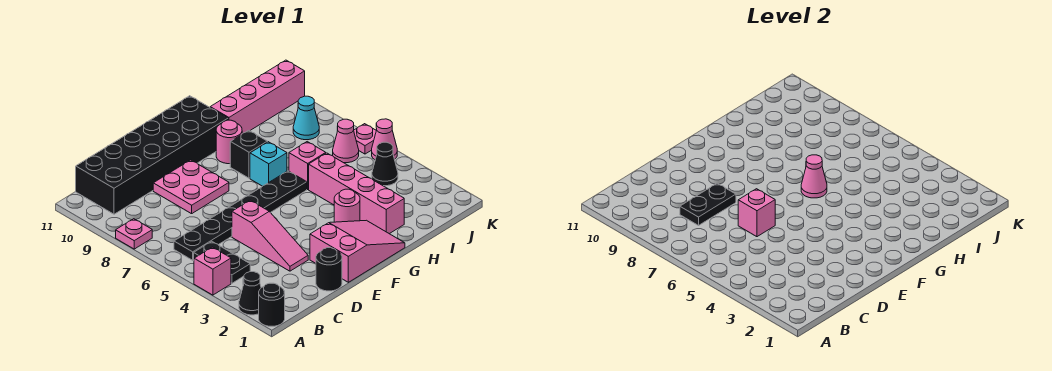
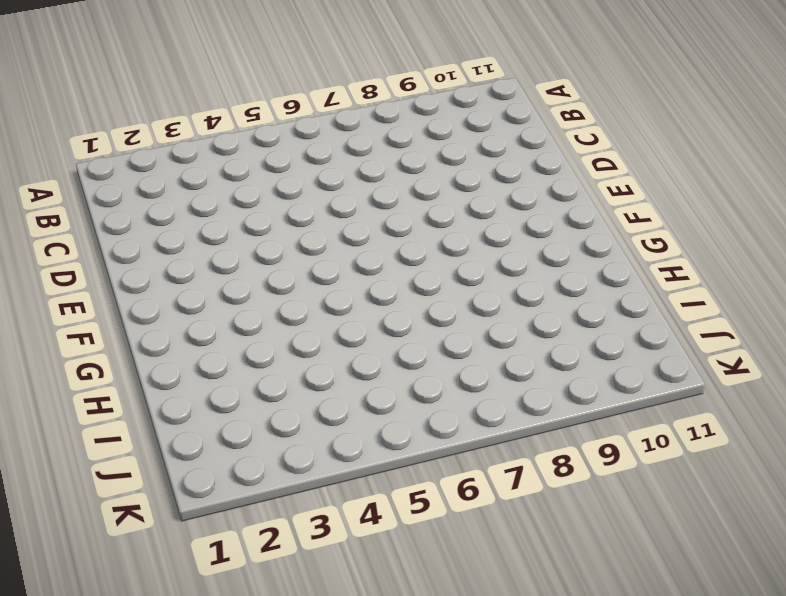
none -> black 1x1 round brick [259,283,285,326]
none -> black 1x1 cone [239,272,261,315]
none -> pink 1x1 brick [194,247,231,295]

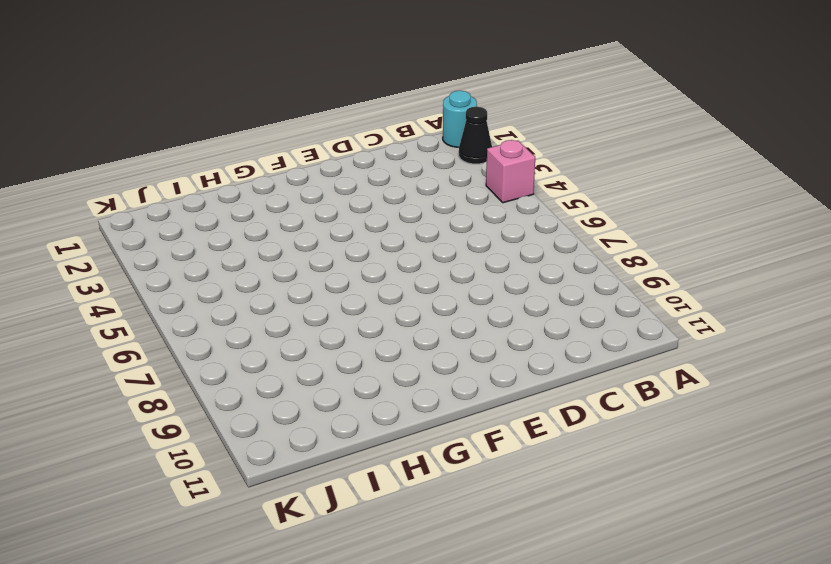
cyan 1x1 round brick [443,91,477,147] -> black 1x1 round brick [259,283,285,326]
none -> pink 1x1 plate [116,219,152,249]
none -> black 1x2 plate [194,242,250,283]
none -> black 1x6 plate [174,171,307,260]

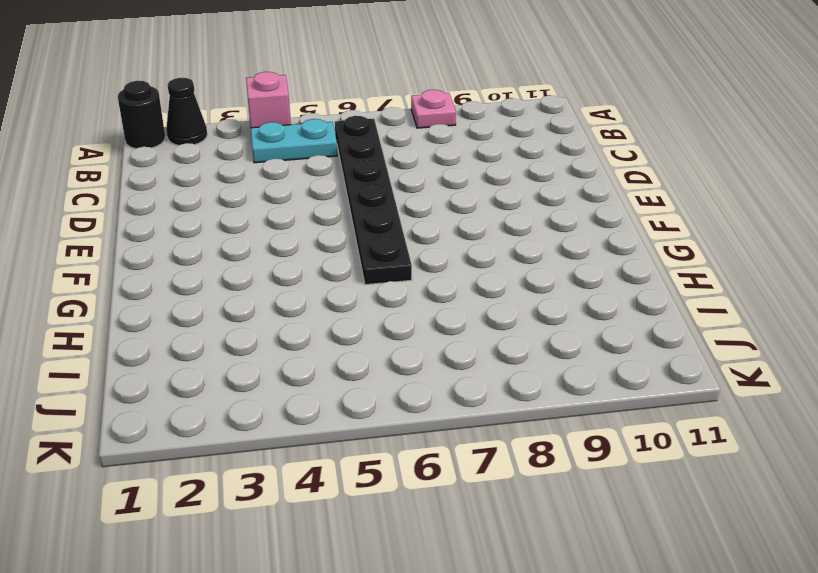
cyan 1x2 plate [251,119,337,163] -> black 1x2 plate [194,242,250,283]
none -> black 2x6 brick [76,96,228,214]
none -> black 1x1 round brick [316,248,342,291]
none -> pink 1x3 slope [232,200,308,271]

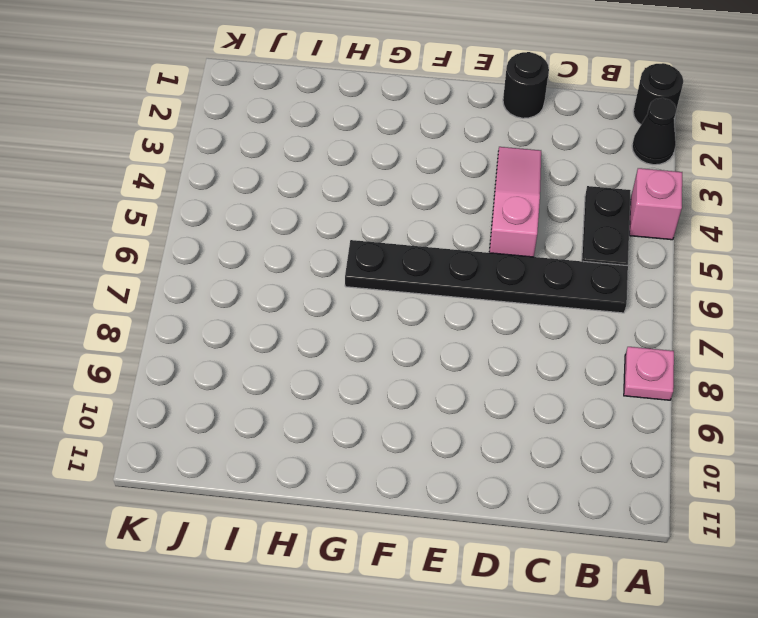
none -> black 2x6 brick [76,96,228,214]
none -> pink 2x2 plate [153,160,229,214]
none -> pink 2x3 slope [310,220,405,282]

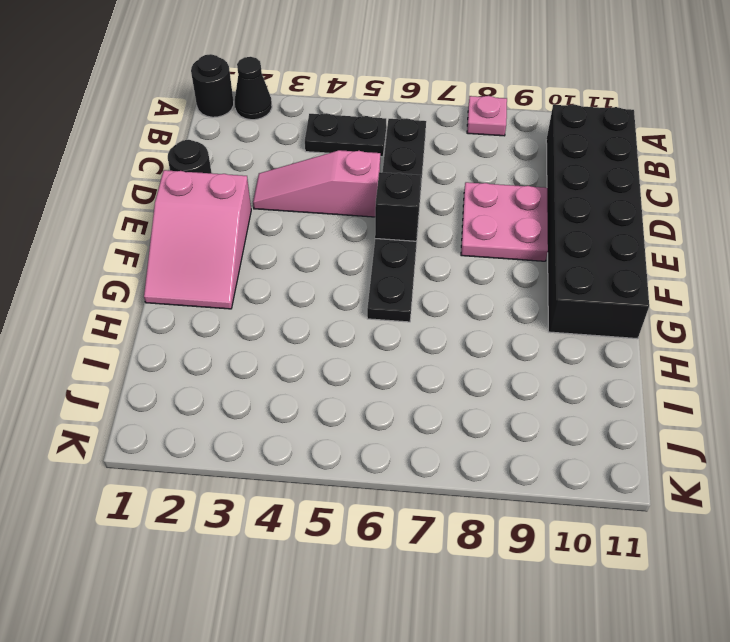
black 1x1 brick [375,172,421,241] -> black 1x1 brick moved to [230,130,267,178]
none -> pink 1x1 brick [194,247,231,295]
none -> pink 1x1 round brick [334,189,360,222]
none -> cyan 1x1 brick [250,142,287,186]

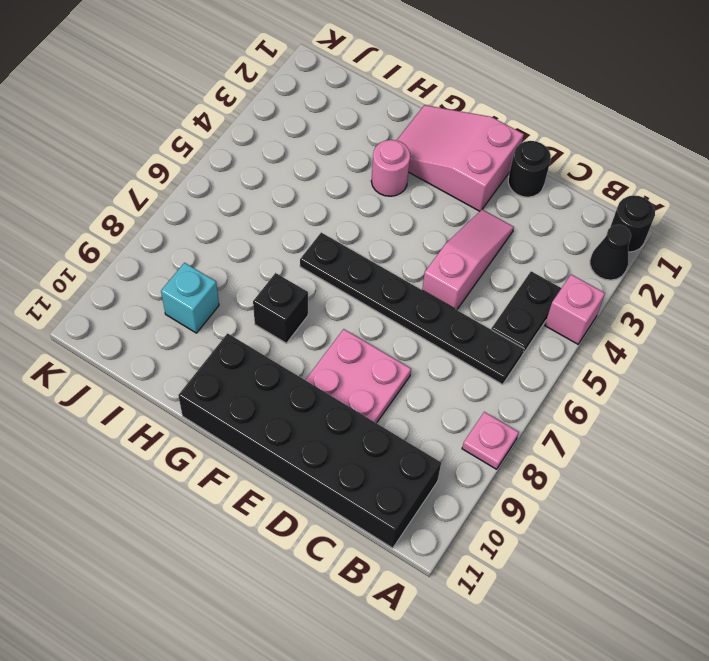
cyan 1x1 brick [161,263,219,333] -> cyan 1x1 brick moved to [250,142,287,186]
none -> pink 1x1 round brick [216,120,242,164]
none -> pink 1x4 brick [309,153,404,234]
none -> pink 1x1 brick [289,142,326,189]

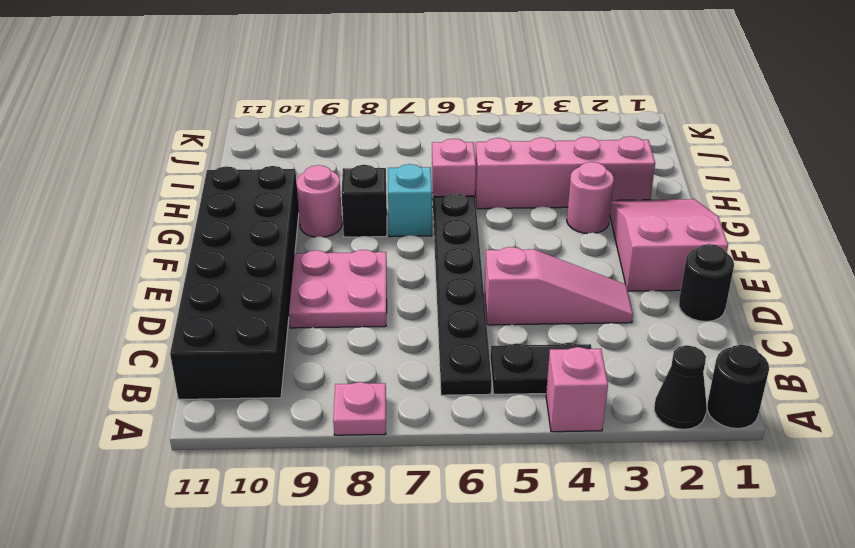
none -> pink 1x4 brick [210,60,305,134]
none -> black 1x1 cone [372,142,398,186]
none -> pink 1x1 cone [333,119,359,163]

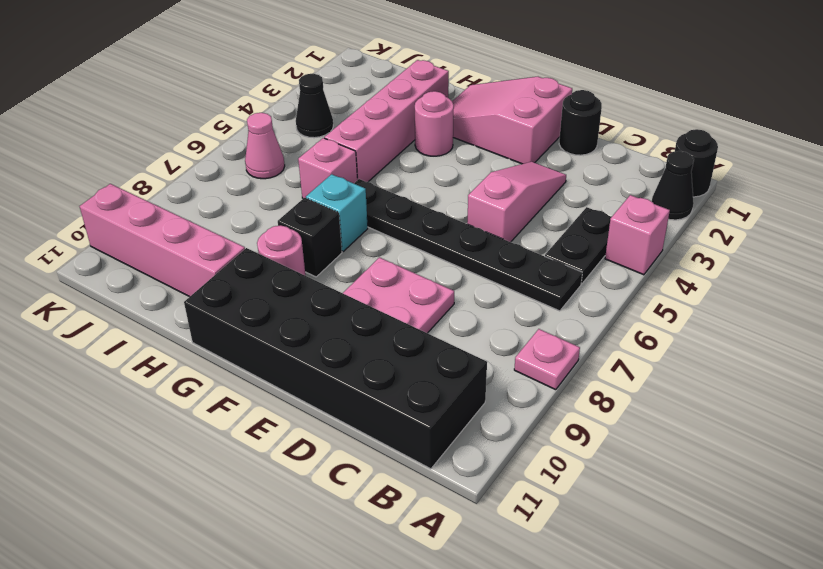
none -> cyan 1x1 cone [293,96,319,140]
none -> pink 1x1 cone [372,119,397,160]
none -> pink 1x1 plate [354,124,376,154]

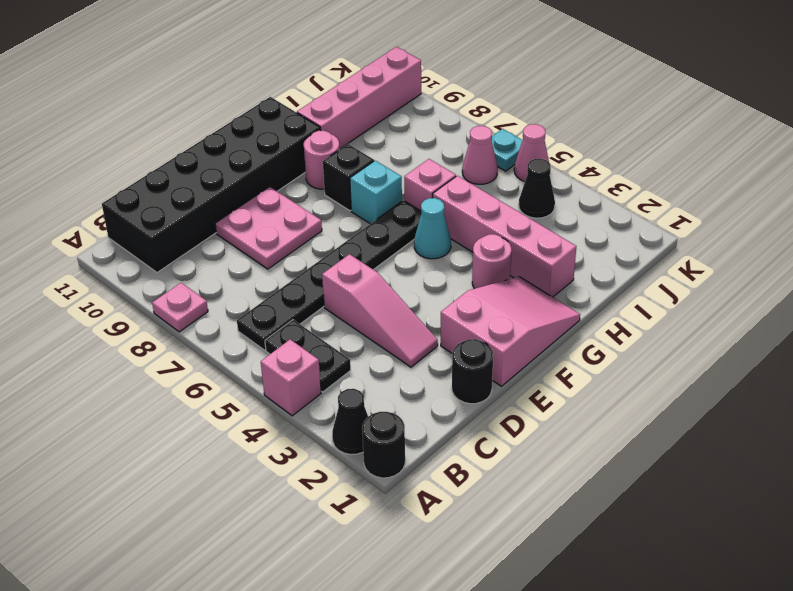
cyan 1x1 cone [414,198,451,259] -> cyan 1x1 cone moved to [293,96,319,140]
cyan 1x1 plate [492,129,523,171] -> pink 1x1 plate [354,124,376,154]
none -> black 1x2 plate [680,183,736,225]
none -> pink 1x1 brick [738,189,775,237]
none -> pink 1x1 cone [801,155,827,198]

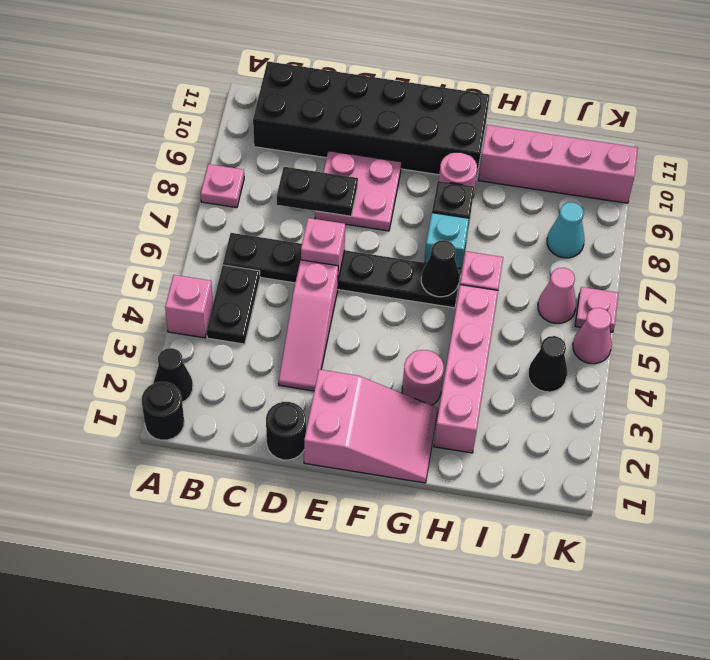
black 1x1 cone [421,240,459,297] -> pink 1x1 cone [801,155,827,198]

